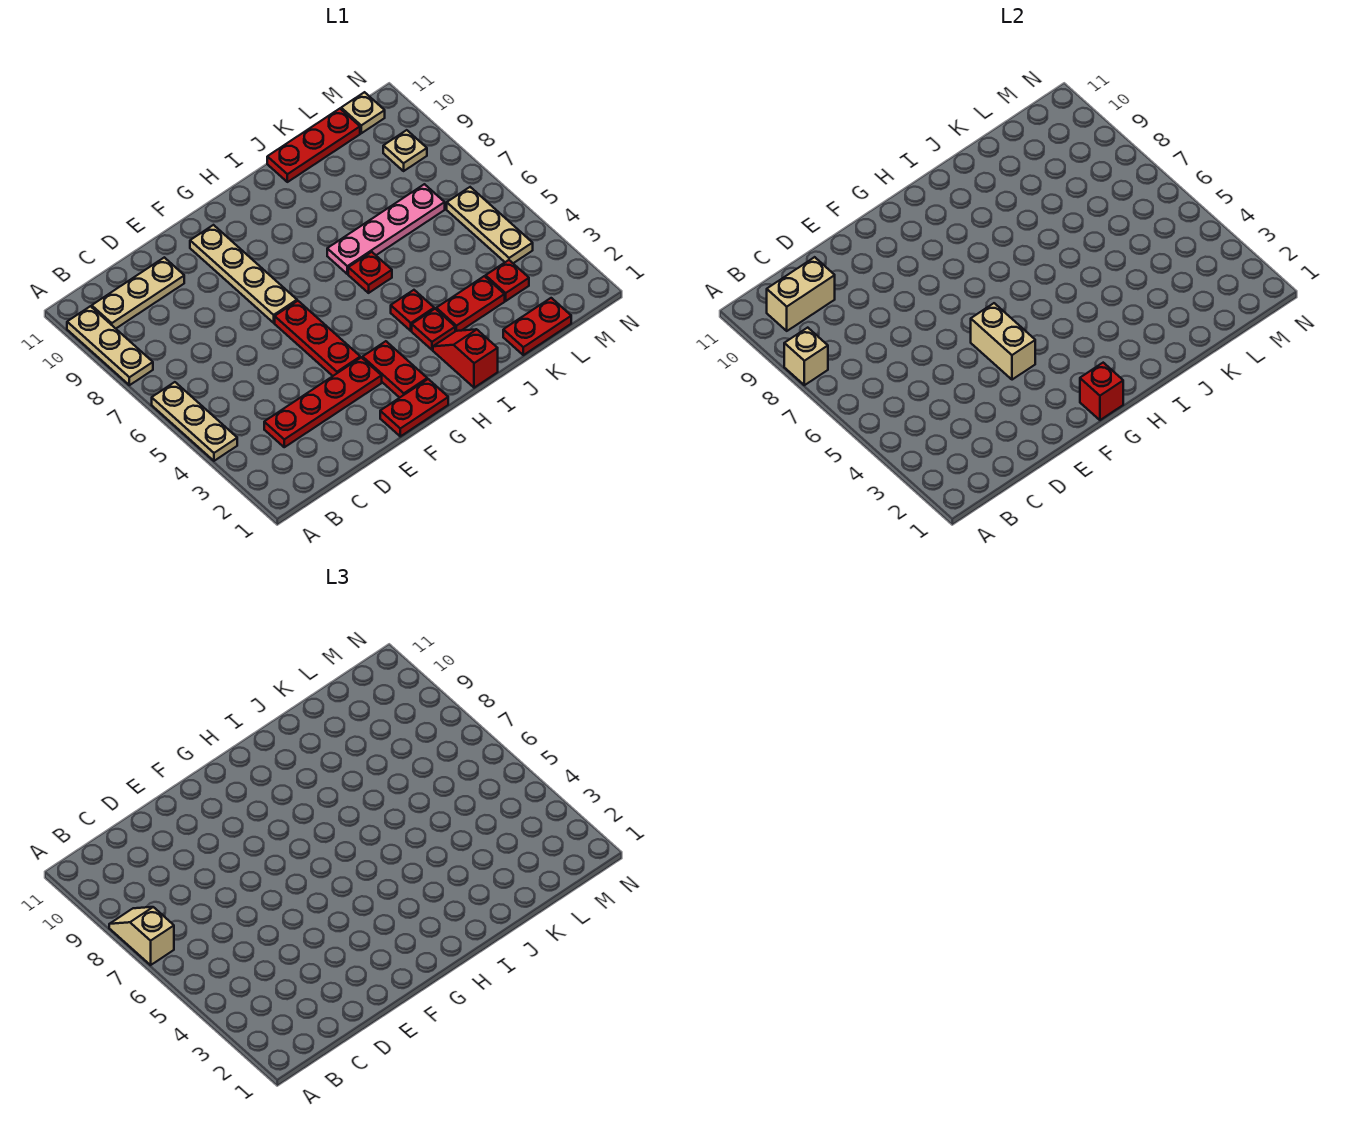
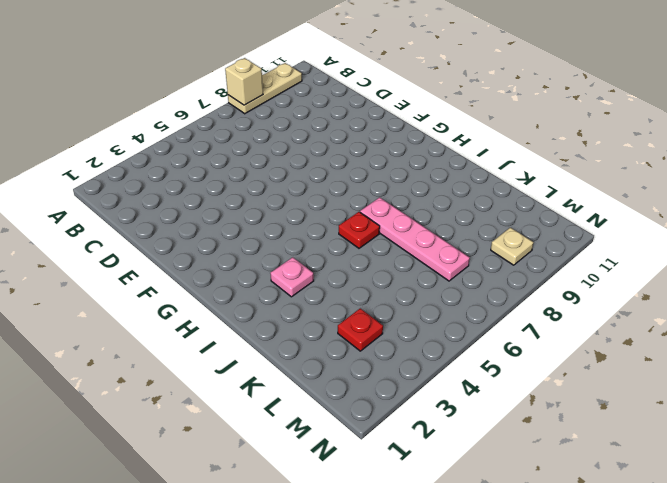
pink 1x1 plate [270,257,314,297] -> red 1x1 plate [412,309,455,350]
none -> tan 1x3 plate [152,382,237,461]
none -> tan 1x3 plate [92,257,184,328]
none -> red 1x4 plate [264,357,382,447]

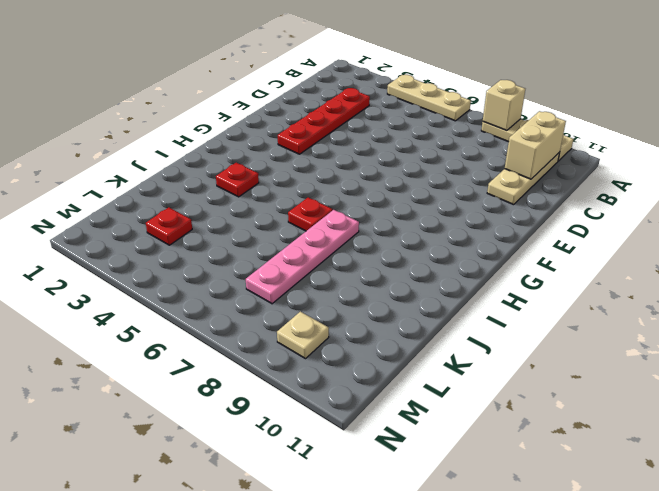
none -> red 1x2 plate [380,379,448,436]
none -> red 1x3 plate [275,301,360,376]
none -> tan 1x4 plate [190,225,297,323]

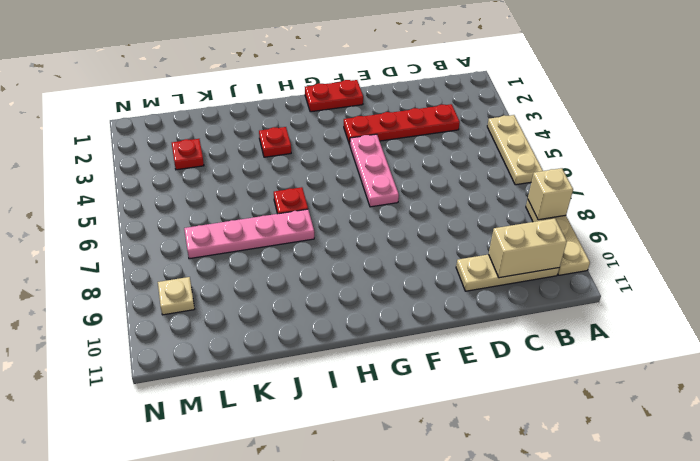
pink 1x3 plate [350,134,399,207] -> red 1x3 plate [275,301,360,376]
none -> tan 1x4 plate [190,225,297,323]
none -> red 1x2 plate [363,341,427,398]
none -> red 1x2 slope [433,329,498,388]

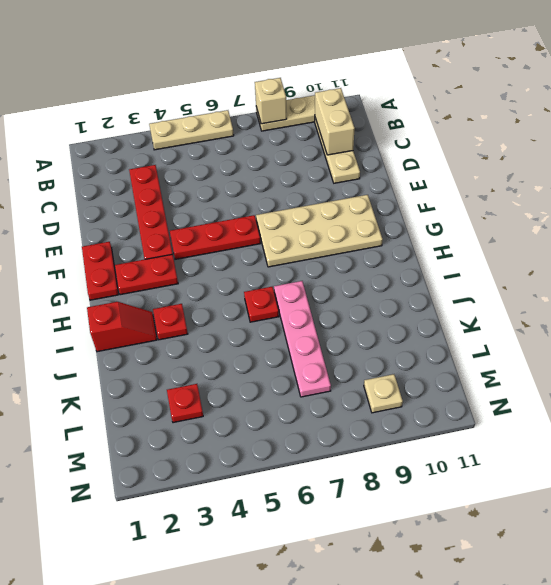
tan 2x4 plate [256,195,383,267] -> tan 1x4 plate [190,225,297,323]
none -> red 1x1 plate [391,290,434,331]
none -> red 1x2 plate [436,276,505,331]
none -> red 1x3 plate [267,109,360,182]

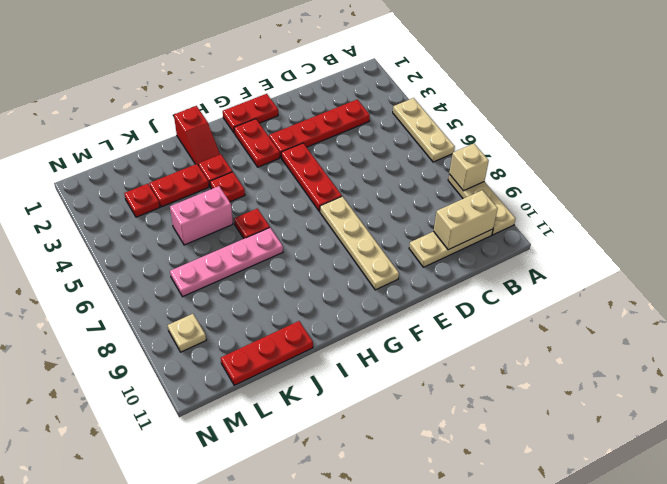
pink 1x2 brick [170,186,233,245] -> none
none -> red 1x2 plate [503,298,571,355]
none -> tan 1x3 plate [447,187,533,263]
none -> tan 1x1 plate [341,92,385,133]

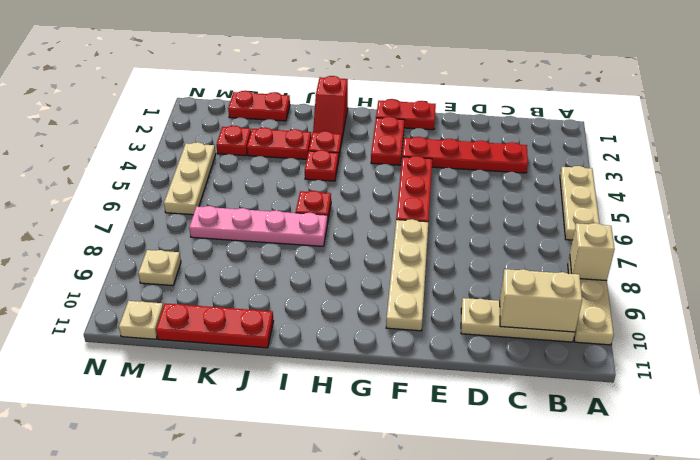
none -> tan 1x2 brick [971,303,1035,380]
none -> red 1x1 brick [1080,363,1123,420]
none -> tan 1x2 slope [109,907,174,965]

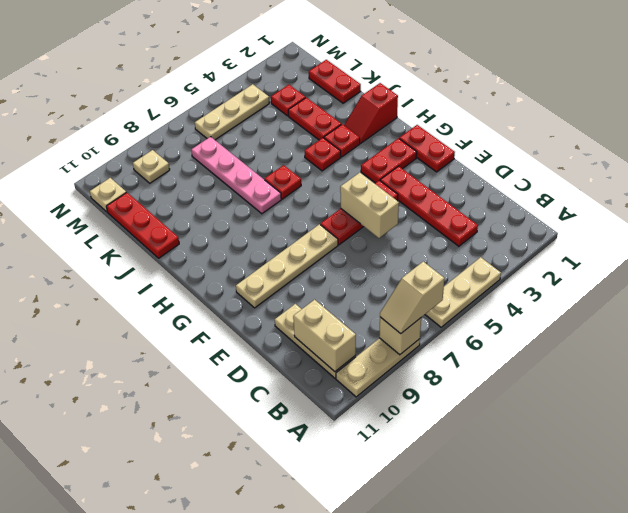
tan 1x2 brick [340,173,399,238] -> tan 1x2 brick turned to [971,303,1035,380]
none -> red 1x1 brick [1080,363,1123,420]

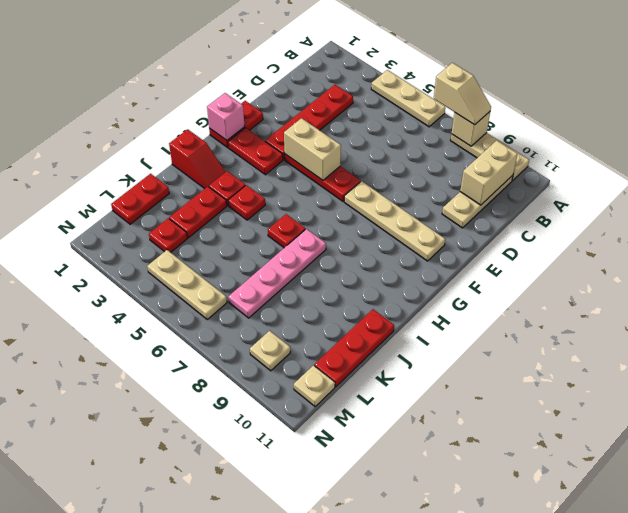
pink 1x1 brick [207,93,245,140] -> red 1x1 brick [1080,363,1123,420]

